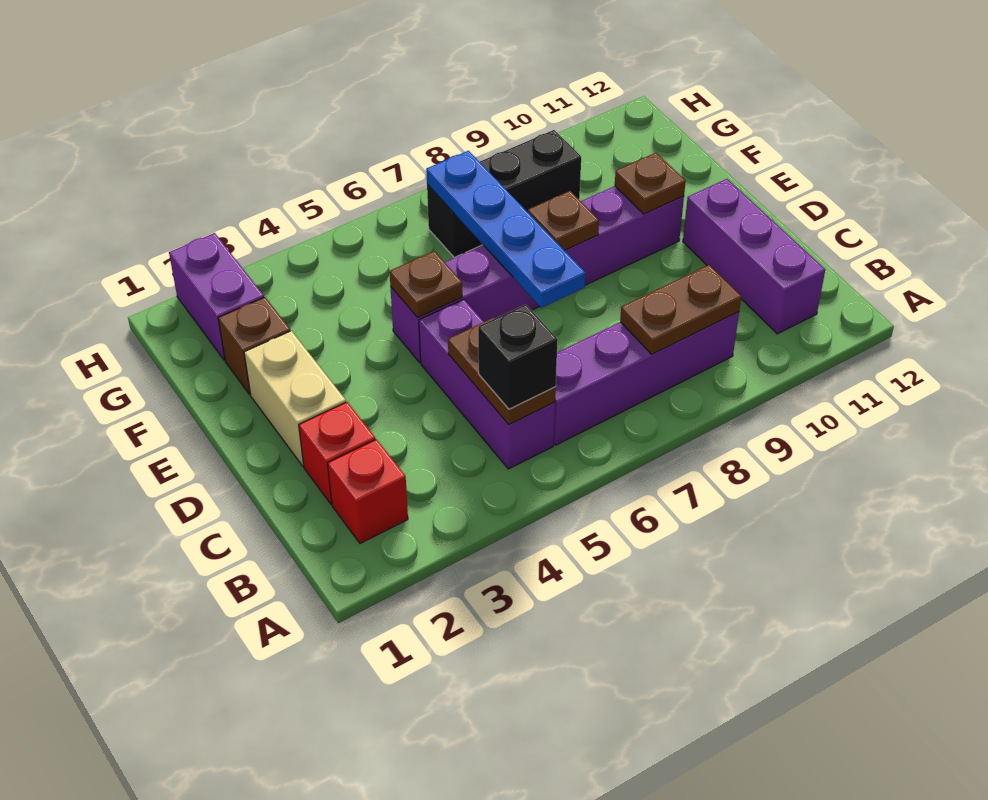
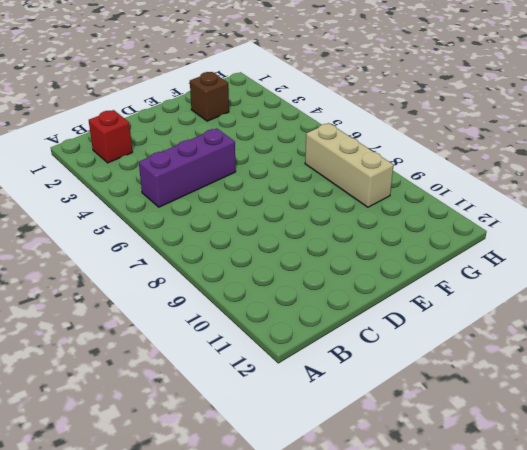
tan 1x3 brick [305,123,393,207] -> black 1x3 brick [427,130,581,258]
none -> purple 1x4 brick [554,312,739,445]
none -> purple 1x3 brick [683,179,825,334]
none -> red 1x1 brick [299,402,375,504]

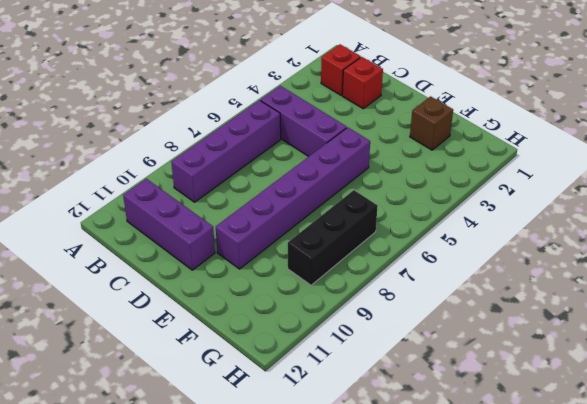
none -> tan 1x2 brick [244,331,346,466]
none -> purple 1x2 brick [169,233,264,360]
none -> brown 1x2 plate [448,318,556,424]

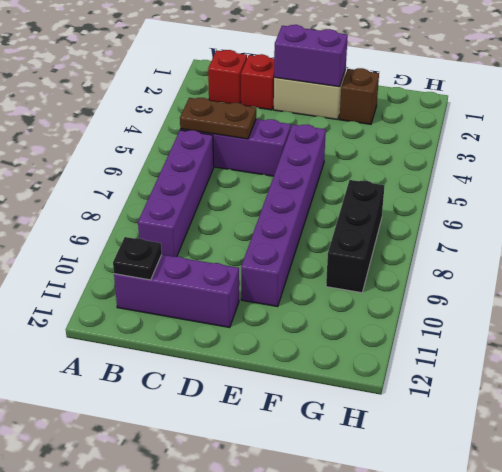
black 1x1 plate [113,237,162,280] -> none
purple 1x2 brick [274,25,348,87] -> purple 1x2 brick moved to [169,233,264,360]
none -> brown 1x2 plate [620,265,741,354]
none -> blue 1x4 plate [426,151,585,308]
none -> brown 1x1 plate [390,251,462,318]

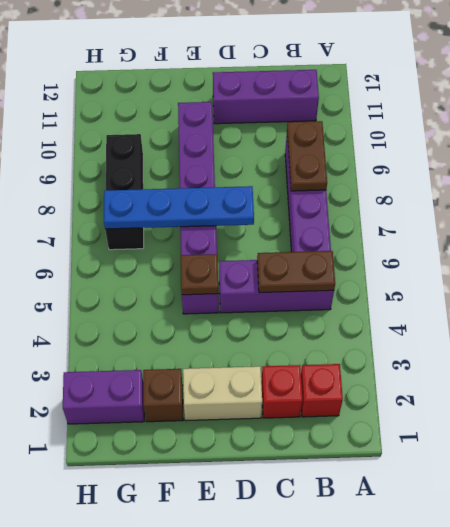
none -> brown 1x1 plate [528,191,599,250]
none -> brown 1x1 plate [615,153,686,214]
none -> black 1x1 brick [478,304,558,409]

